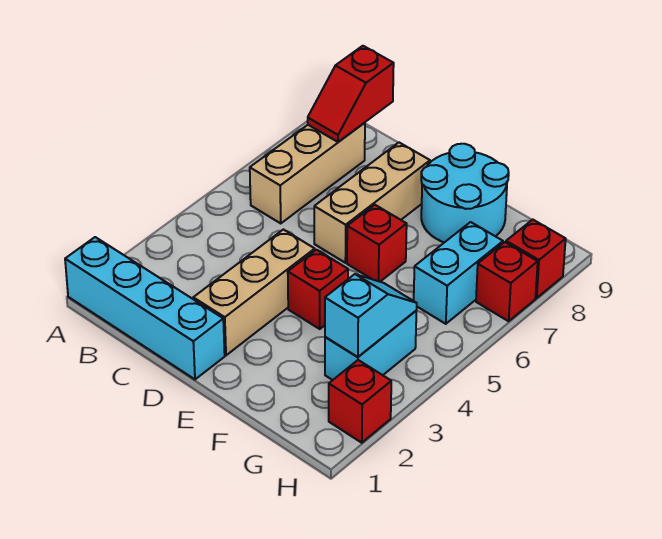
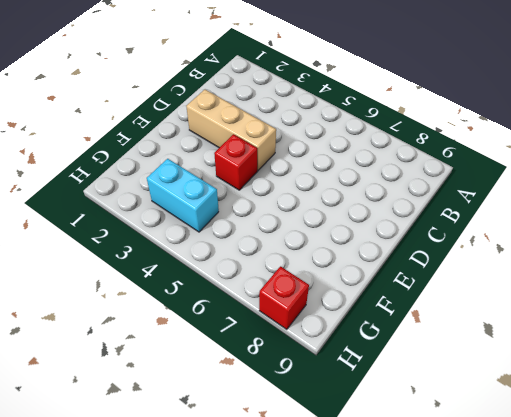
none -> cyan 1x4 brick [65,237,225,379]
none -> tan 1x3 brick [250,123,365,223]
none -> tan 1x3 brick [314,143,430,263]

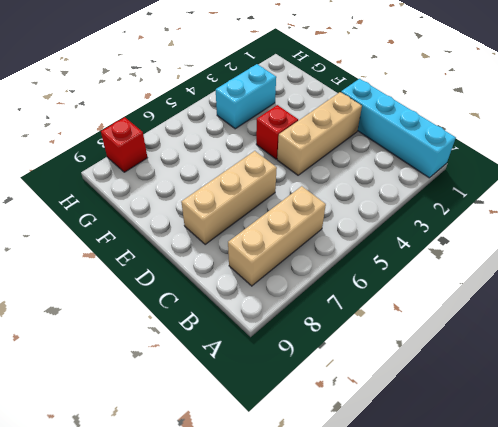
none -> red 1x1 brick [347,205,407,282]
none -> cyan 2x2 round brick [421,144,509,242]
none -> cyan 1x2 brick [414,222,503,324]

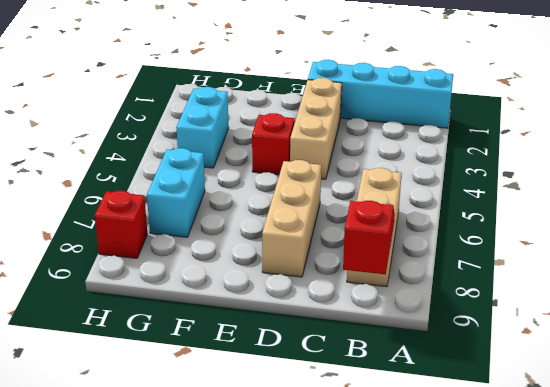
none -> red 1x1 brick [347,205,407,282]
none -> cyan 2x2 round brick [421,144,509,242]
none -> red 1x1 brick [329,360,391,443]

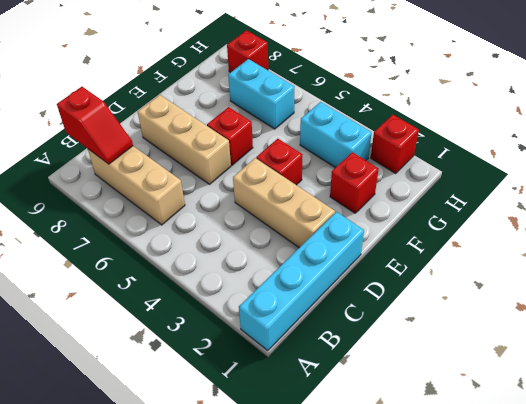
red 1x1 brick [330,152,379,213] -> red 1x1 brick moved to [476,242,538,321]
none -> cyan 2x2 round brick [421,144,509,242]
none -> cyan 1x2 slope [325,274,417,357]

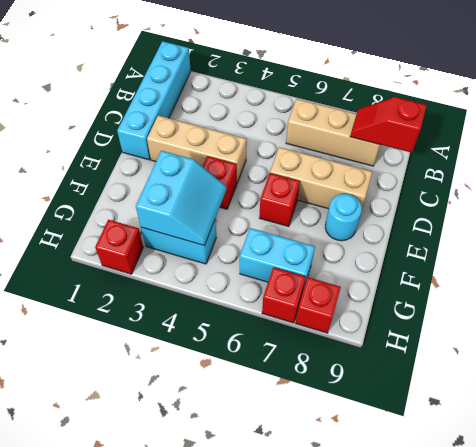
cyan 1x1 round brick [325,194,362,241] -> cyan 2x2 round brick [421,144,509,242]
cyan 2x2 slope [136,151,226,246] -> cyan 1x2 slope [325,274,417,357]

